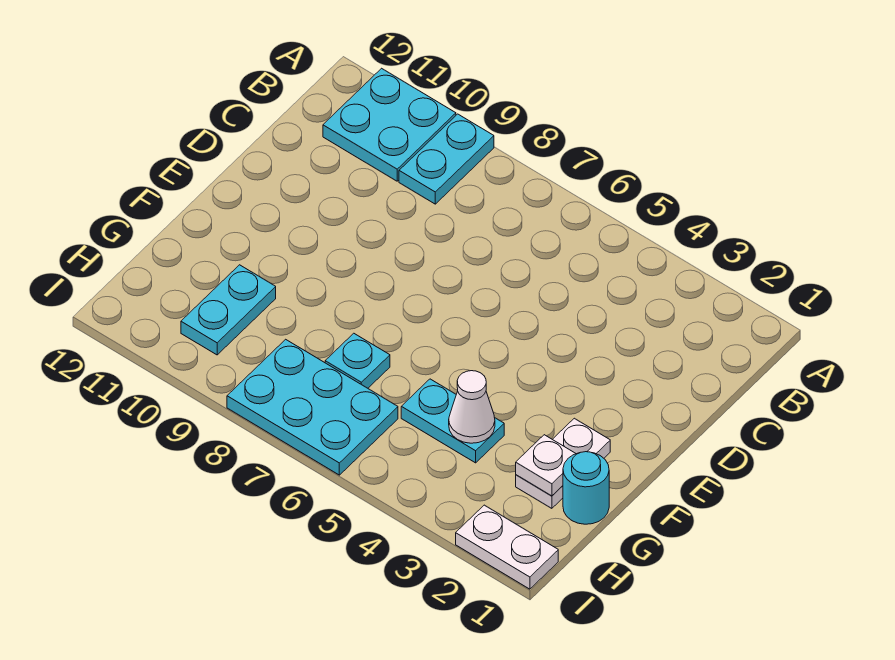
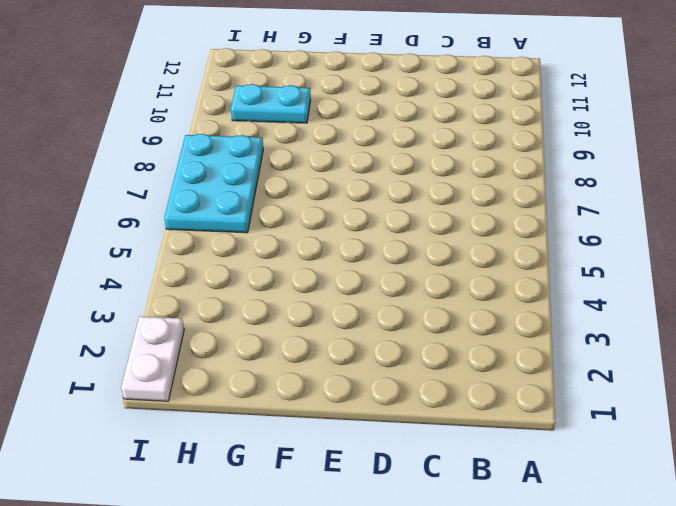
none -> cyan 1x2 plate [399,114,494,204]
none -> cyan 2x2 plate [323,68,456,181]

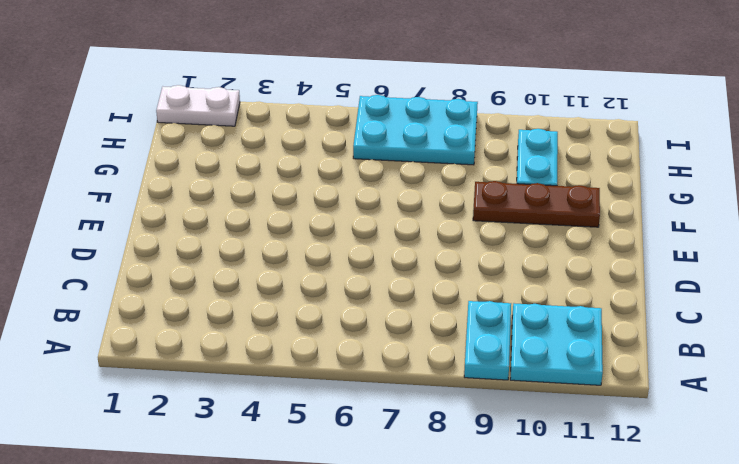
brown 1x3 plate [473,181,600,227] -> none
none -> white 1x2 plate [516,418,610,508]
none -> cyan 1x1 round brick [563,452,609,524]

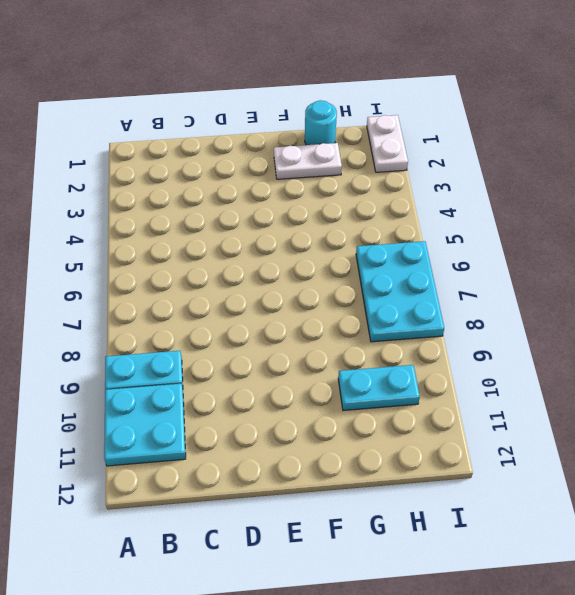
none -> cyan 1x2 plate [401,379,504,463]
none -> cyan 1x1 plate [325,333,390,388]

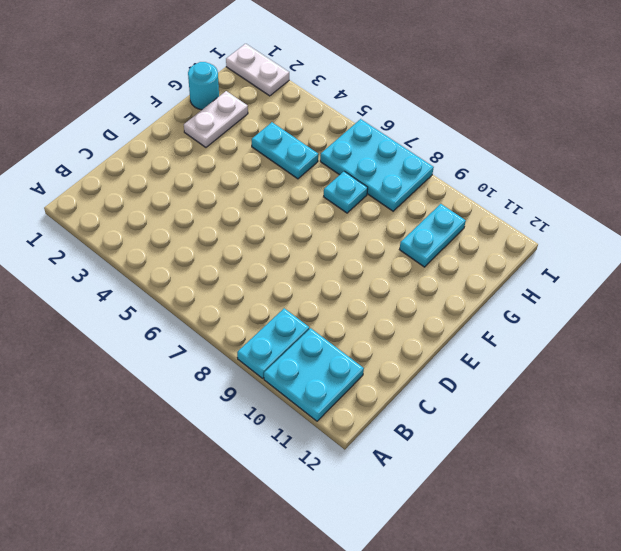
none -> white 1x1 plate [516,435,576,496]
none -> white 1x1 cone [449,371,495,443]

